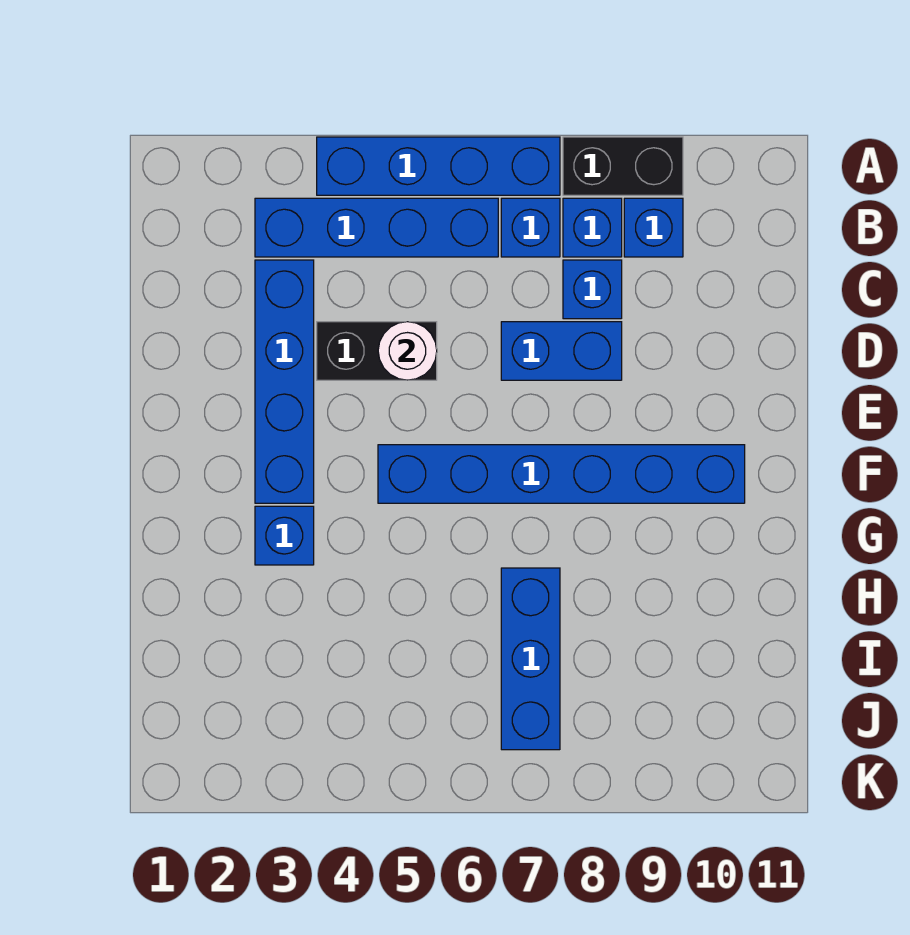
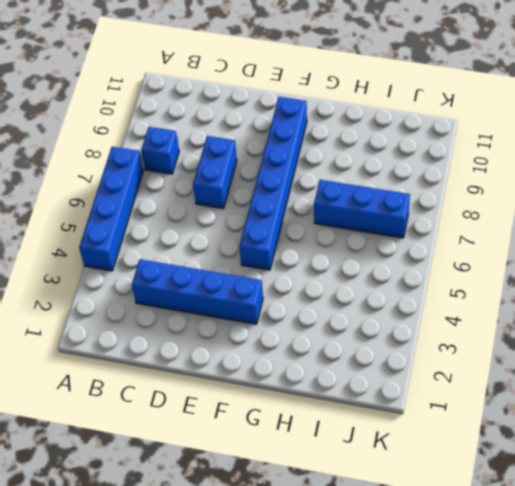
none -> black 1x2 brick [563,137,683,195]
none -> blue 1x4 brick [255,198,498,257]
none -> blue 1x1 brick [501,198,560,257]

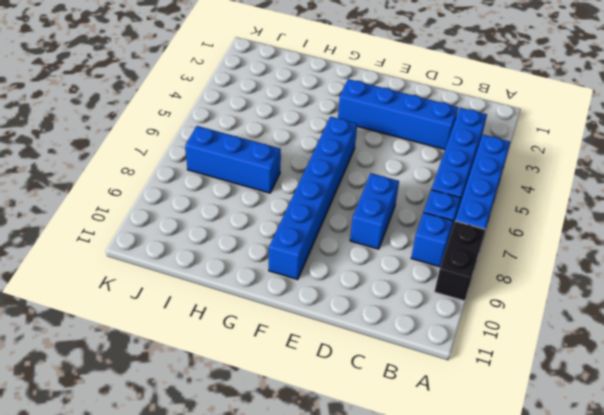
none -> blue 1x1 brick [624,198,683,257]
none -> blue 1x1 brick [563,260,622,319]
none -> black 1x2 brick [317,322,437,380]

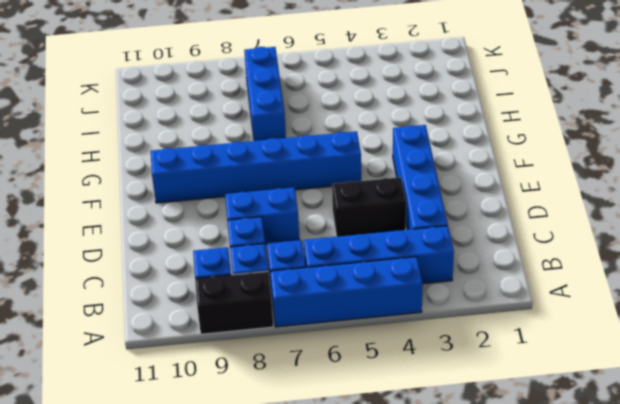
none -> blue 1x1 brick [255,506,314,565]
none -> white 1x1 round brick [378,322,437,380]

